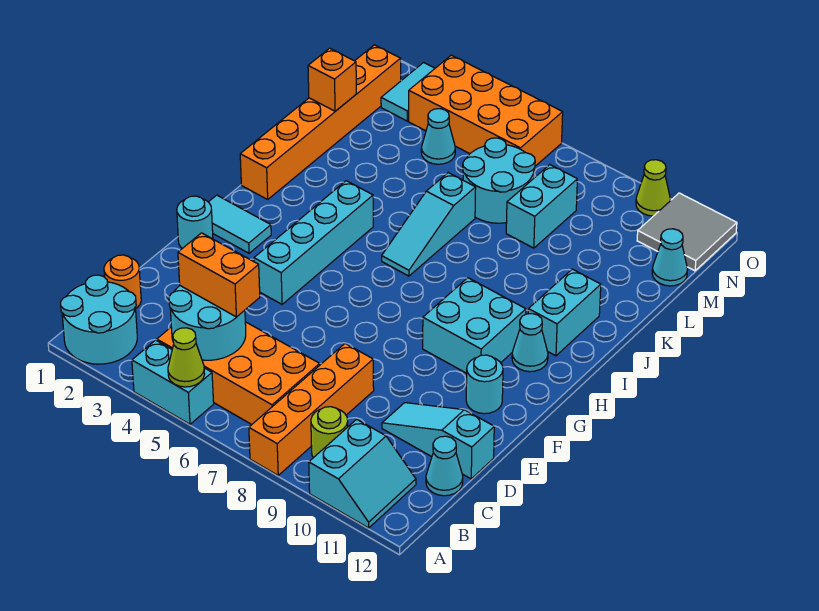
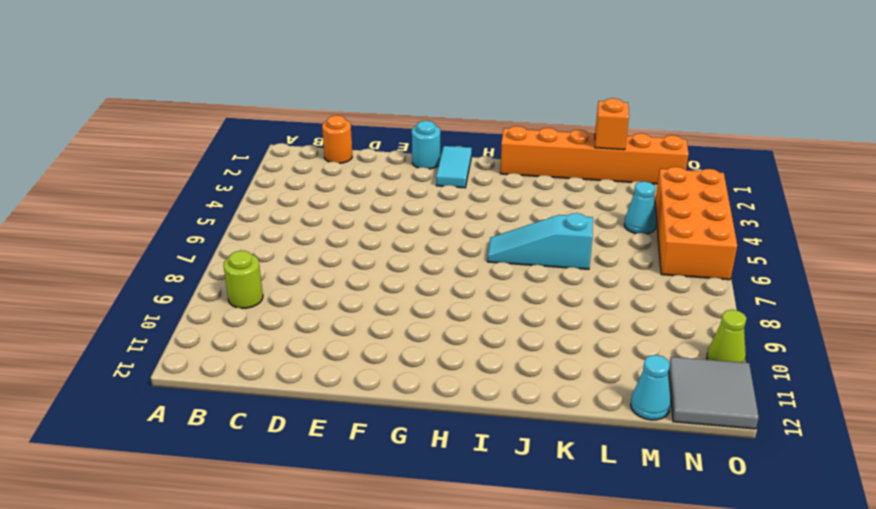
none -> cyan 2x2 round brick [61,275,137,364]
none -> cyan 1x2 brick [132,340,214,424]
none -> orange 1x4 brick [249,344,374,475]
none -> cyan 2x2 slope [309,419,416,528]

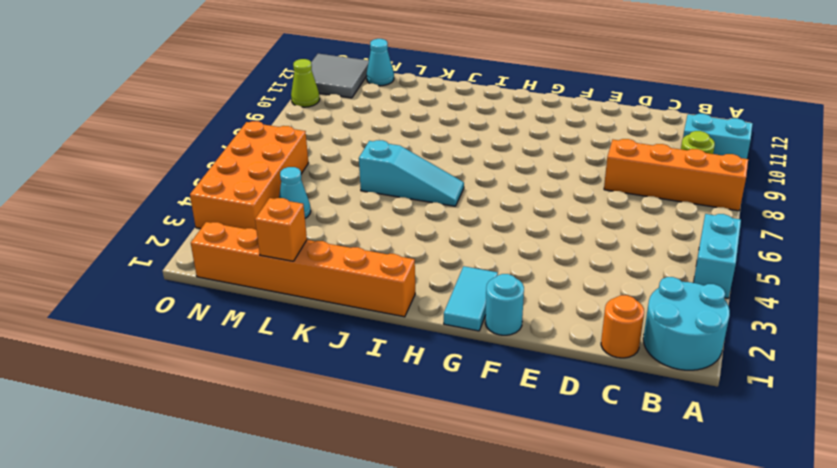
none -> orange 2x4 brick [157,322,320,424]
none -> cyan 1x1 cone [426,436,463,496]
none -> cyan 1x3 slope [382,403,494,479]
none -> cyan 1x4 brick [254,181,373,304]

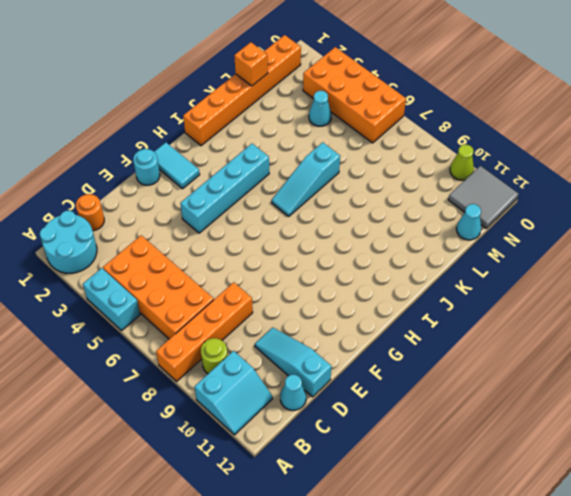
none -> cyan 1x1 round brick [466,355,503,414]
none -> cyan 2x2 brick [423,278,526,373]
none -> cyan 1x1 cone [512,314,548,372]
none -> cyan 1x2 brick [528,269,601,356]

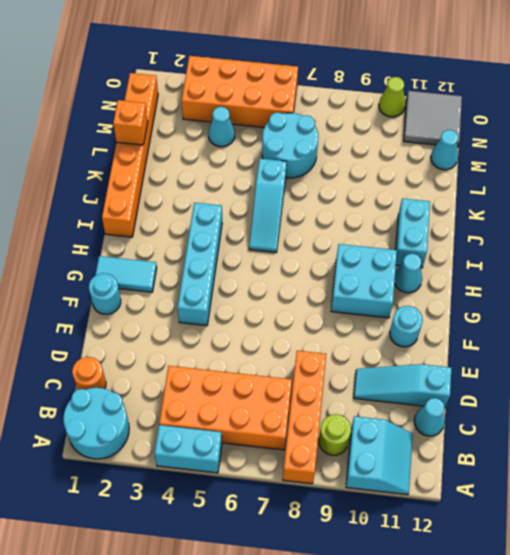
none -> cyan 1x2 brick [506,165,577,248]
none -> cyan 1x2 tile [381,63,435,121]
none -> lime 1x1 cone [168,328,205,387]
none -> cyan 2x2 round brick [169,286,246,360]

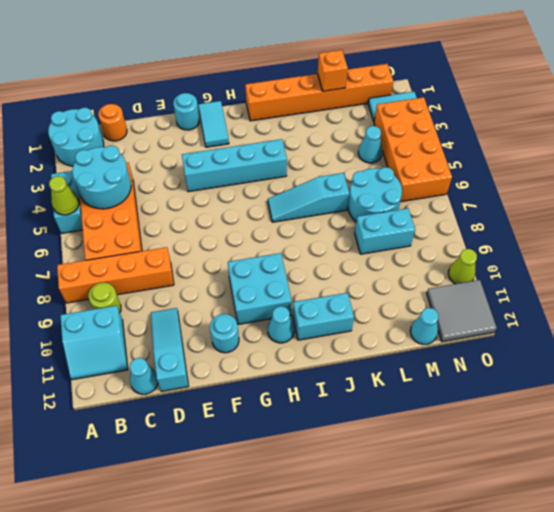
none -> orange 1x2 brick [178,233,260,317]

